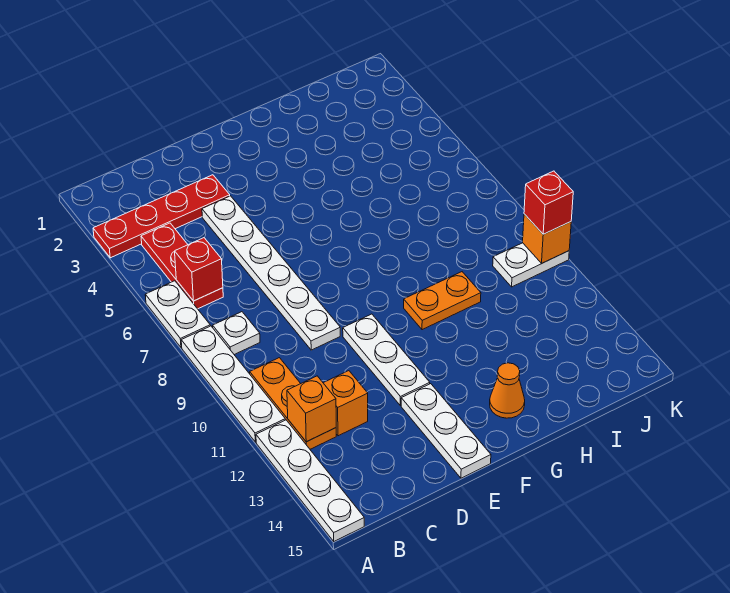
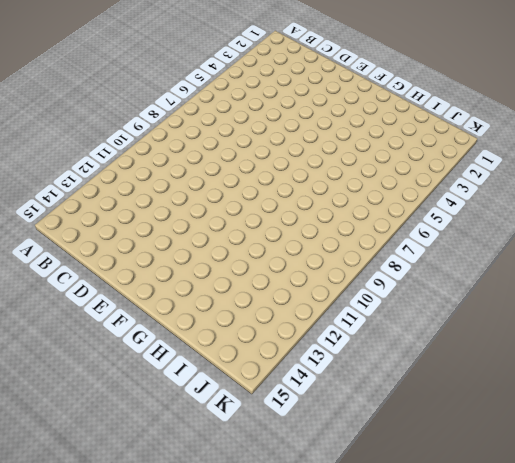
none -> red 1x4 plate [93,175,230,258]
none -> white 1x2 plate [145,281,210,348]
none -> white 1x4 plate [181,326,285,442]

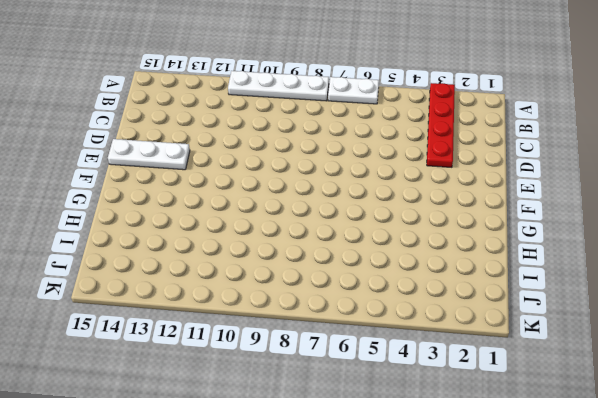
none -> white 1x4 plate [256,420,364,541]
none -> red 1x3 plate [141,223,223,309]
none -> white 1x1 plate [213,312,260,355]

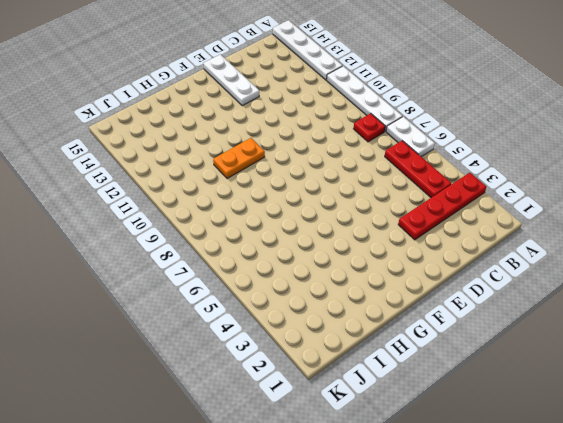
red 1x1 plate [354,113,385,142] -> white 1x1 plate [213,312,260,355]
none -> orange 1x3 plate [250,358,336,449]
none -> orange 1x1 brick [324,371,368,436]
none -> white 1x6 plate [202,196,340,350]

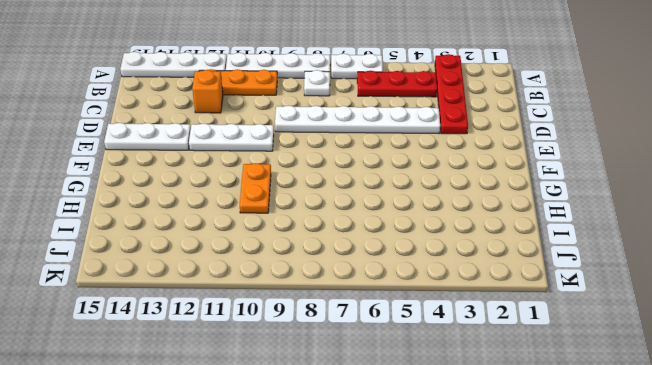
none -> orange 1x1 cone [490,363,525,418]
none -> white 1x2 plate [493,243,569,287]
none -> red 1x1 brick [175,238,223,301]

